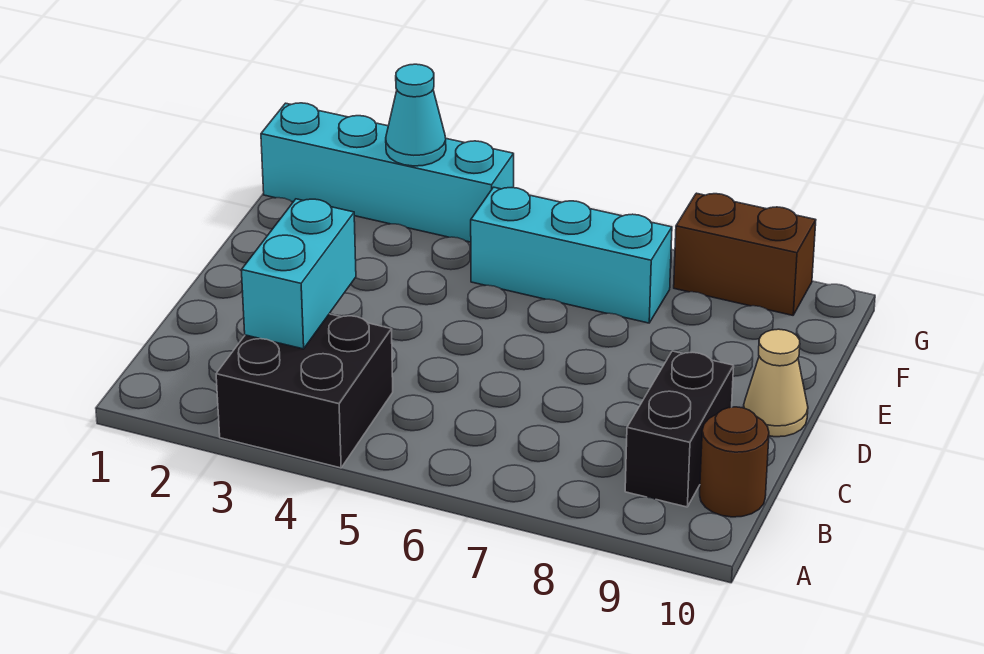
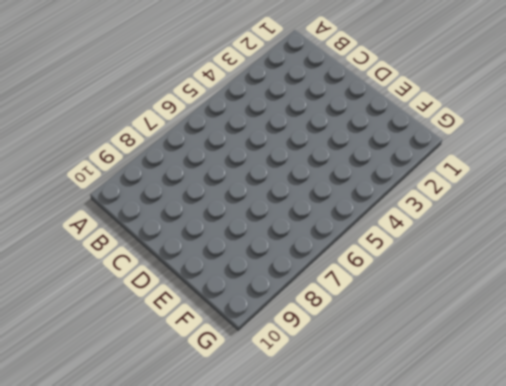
none -> black 2x2 brick [216,314,393,468]
none -> black 1x2 brick [625,351,734,507]

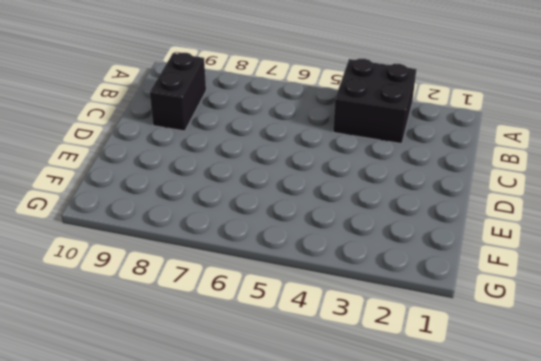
none -> brown 1x1 round brick [700,407,769,517]
none -> tan 1x1 cone [744,329,808,437]

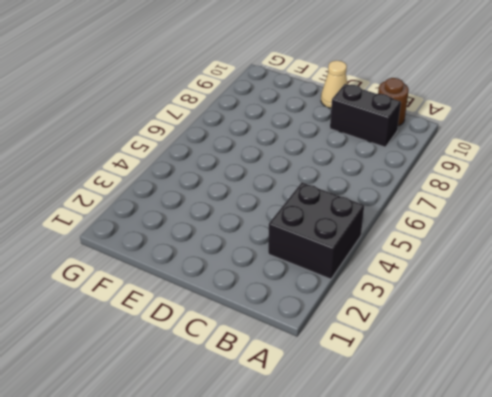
none -> cyan 1x3 brick [471,187,672,323]
none -> cyan 1x4 brick [261,103,514,242]

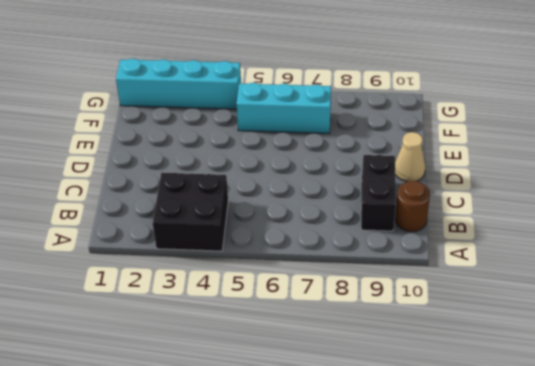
none -> brown 1x2 brick [674,193,816,315]
none -> cyan 1x2 brick [241,199,356,349]

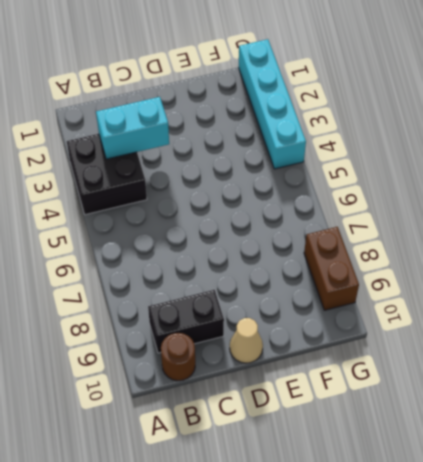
none -> cyan 1x3 brick [471,187,672,323]
none -> cyan 1x1 cone [386,64,446,166]

